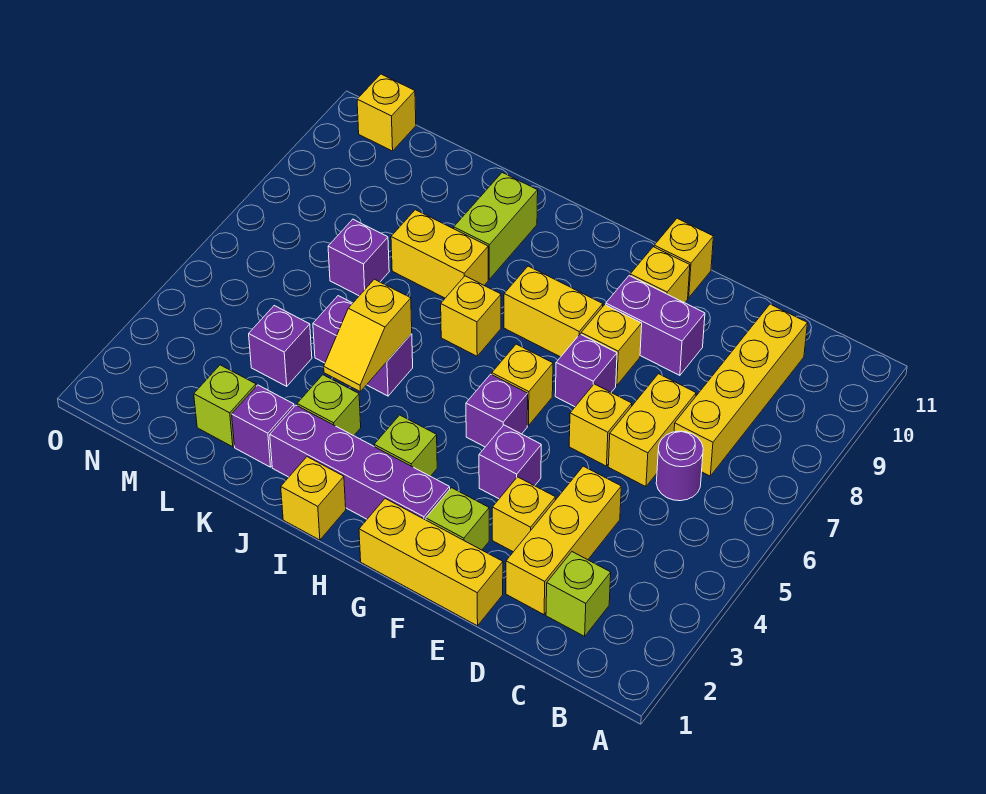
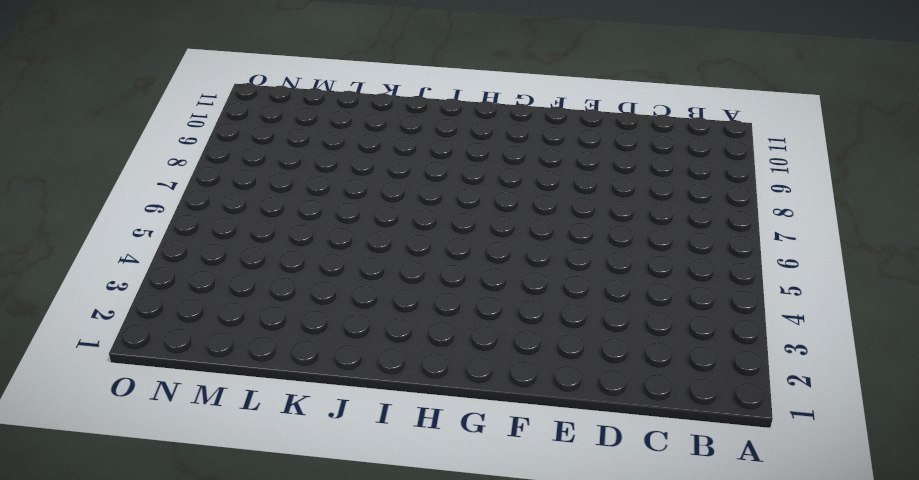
none -> lime 1x1 brick [546,552,611,636]
none -> purple 1x1 round brick [656,431,703,501]
none -> yellow 1x4 brick [674,304,808,476]
none -> yellow 1x3 brick [506,466,621,615]

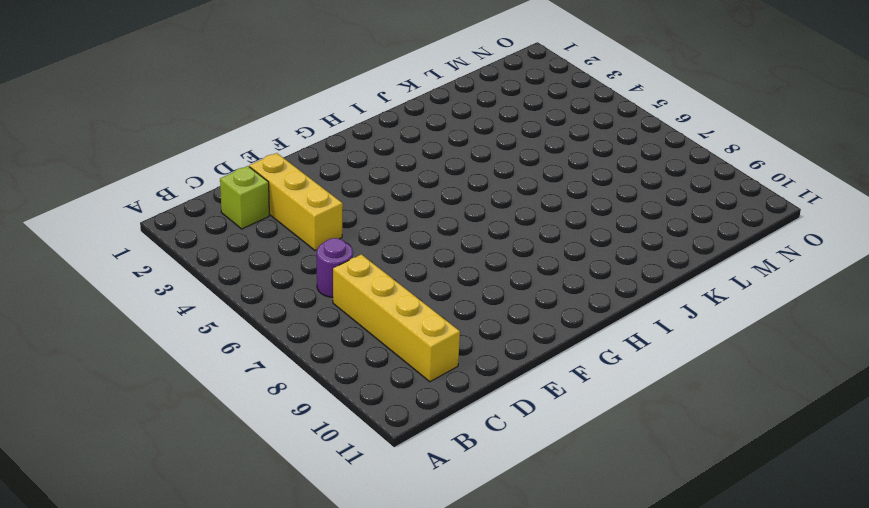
none -> yellow 1x2 brick [608,374,696,487]
none -> yellow 1x3 brick [359,499,503,626]
none -> yellow 1x1 brick [492,477,555,552]
none -> yellow 1x1 brick [569,384,632,466]

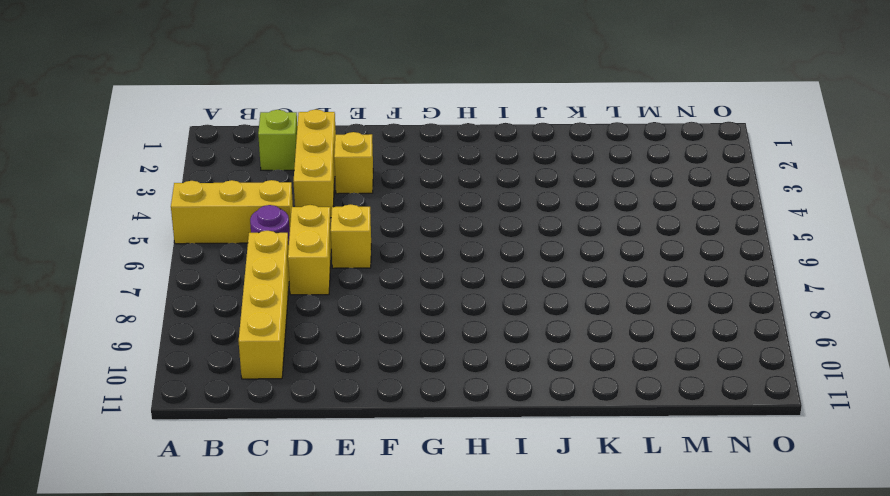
yellow 1x3 brick [171,180,293,244] -> yellow 1x3 brick moved to [359,499,503,626]
none -> purple 1x2 brick [606,276,705,375]
none -> lime 1x1 brick [426,488,489,550]
none -> purple 1x1 brick [479,425,541,499]
none -> purple 1x1 brick [555,334,617,407]

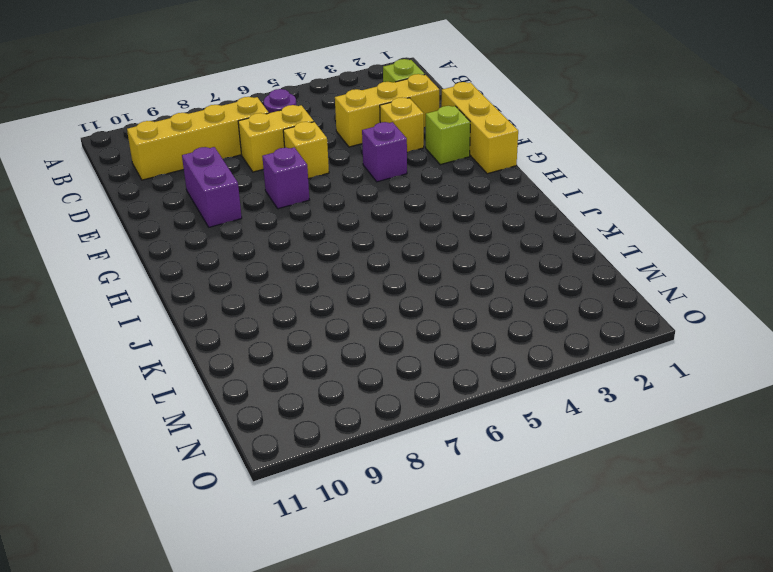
none -> yellow 1x1 brick [581,305,642,386]
none -> yellow 1x1 brick [630,247,690,303]
none -> yellow 1x1 brick [654,218,713,298]
none -> purple 1x4 brick [270,405,450,520]

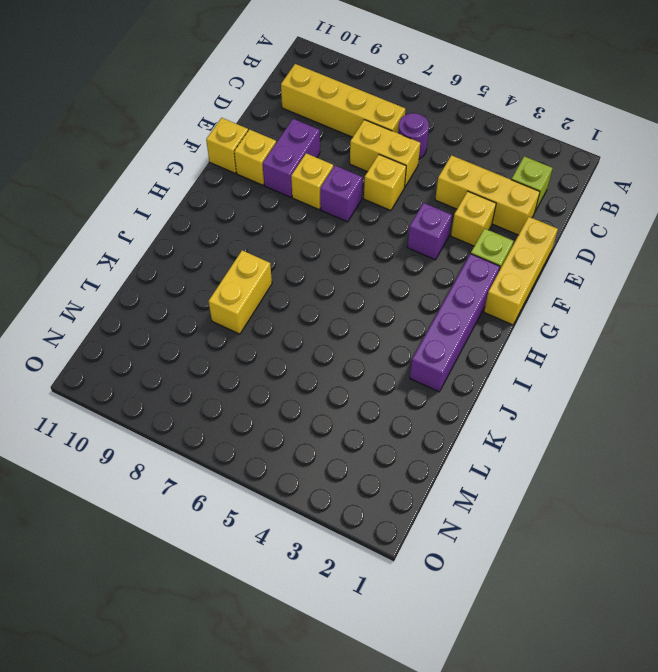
none -> purple 1x1 brick [466,374,528,447]
none -> yellow 1x1 brick [492,344,553,426]
none -> yellow 1x2 brick [504,266,603,357]
none -> lime 1x1 brick [374,415,437,476]

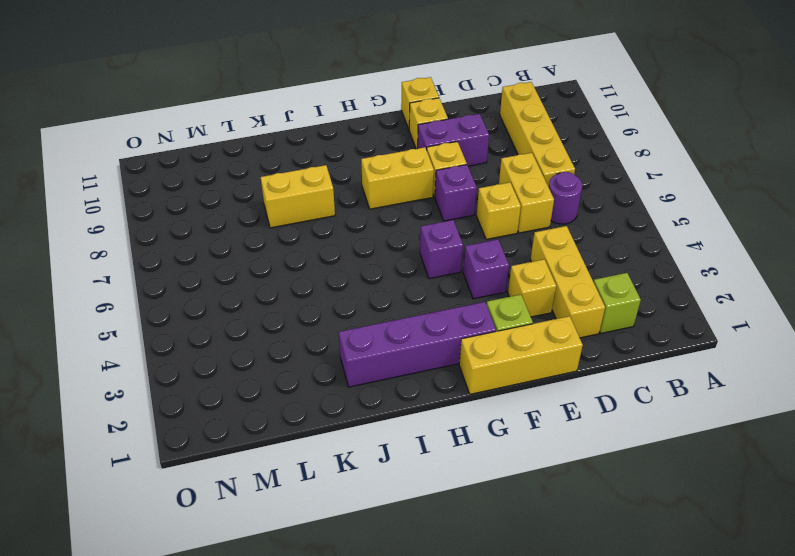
none -> yellow 1x1 brick [492,344,553,426]
none -> lime 1x1 brick [374,415,437,476]
none -> yellow 1x1 brick [281,457,346,540]
none -> yellow 1x1 brick [441,276,501,356]

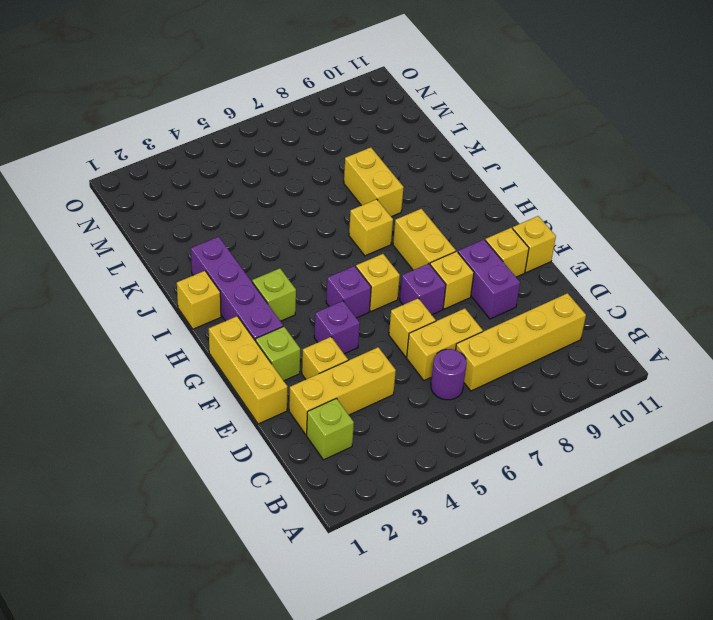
none -> lime 1x1 brick [297,375,361,436]
none -> purple 1x2 brick [313,296,413,396]
none -> lime 1x2 brick [454,173,538,279]
none -> purple 1x1 brick [232,385,294,467]

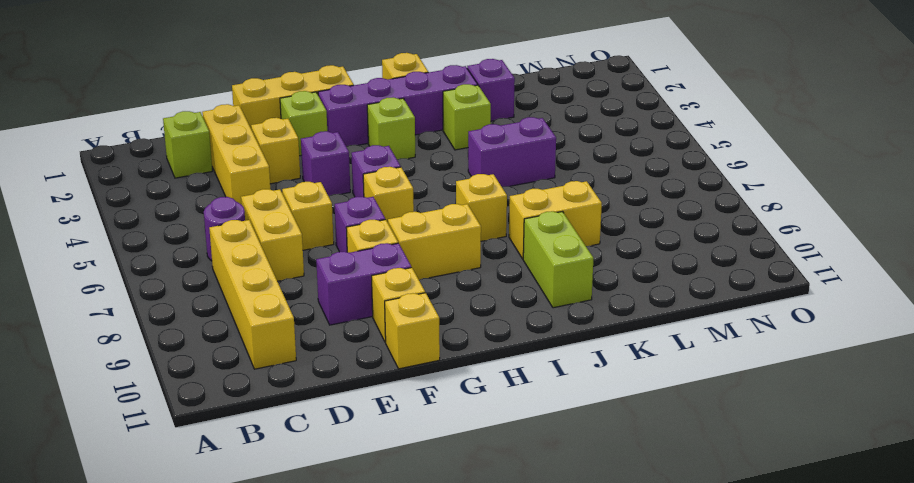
none -> lime 1x1 brick [194,365,256,447]
none -> purple 1x1 brick [249,306,312,386]
none -> purple 1x1 brick [328,219,389,296]
none -> yellow 1x1 brick [357,74,416,151]

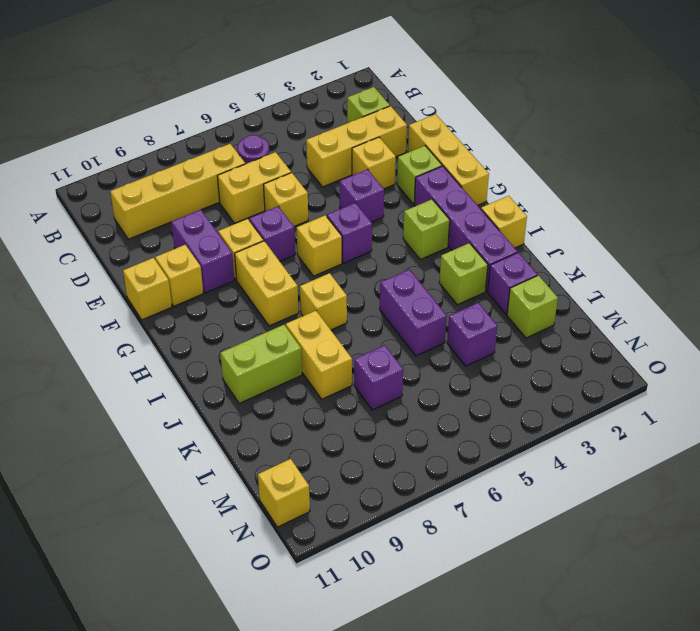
none -> yellow 1x2 slope [324,279,412,391]

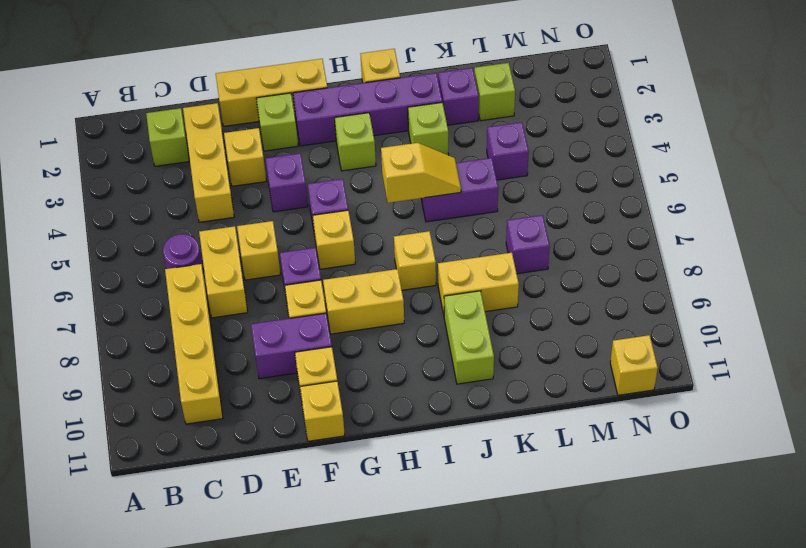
yellow 1x2 slope [381,143,461,203] -> yellow 1x2 slope turned to [324,279,412,391]

